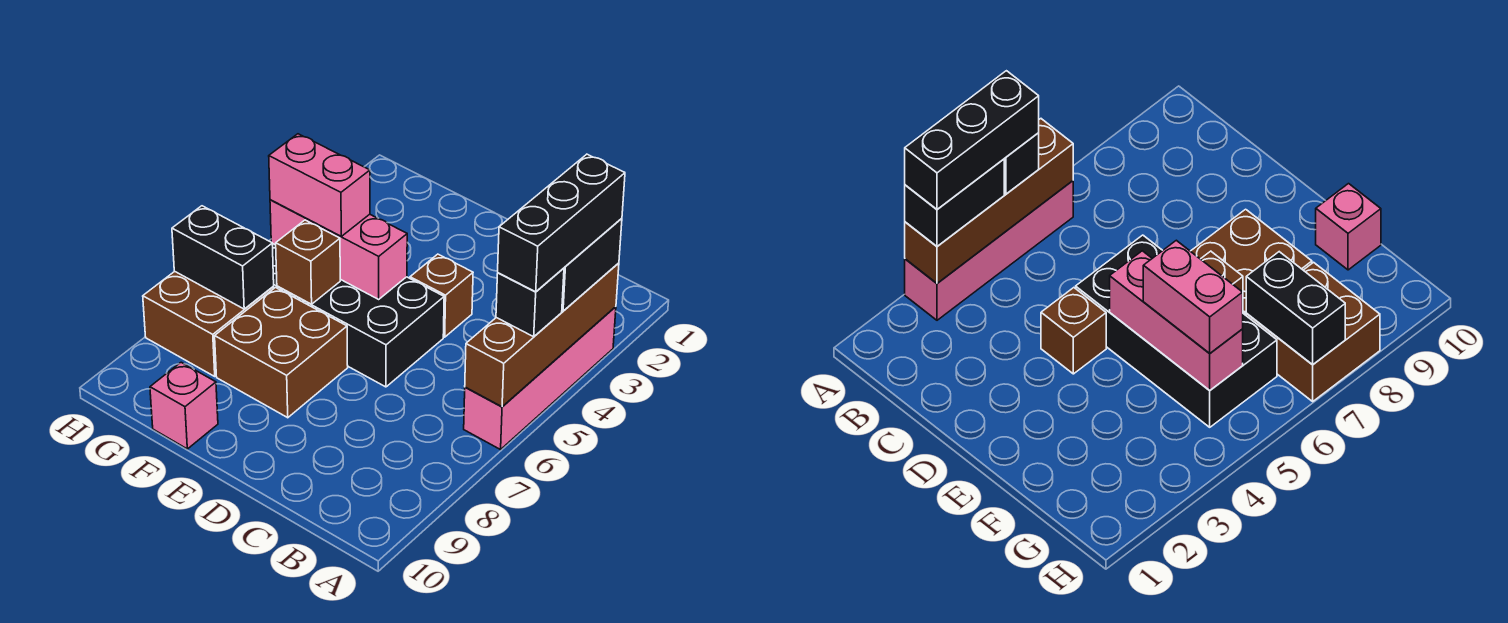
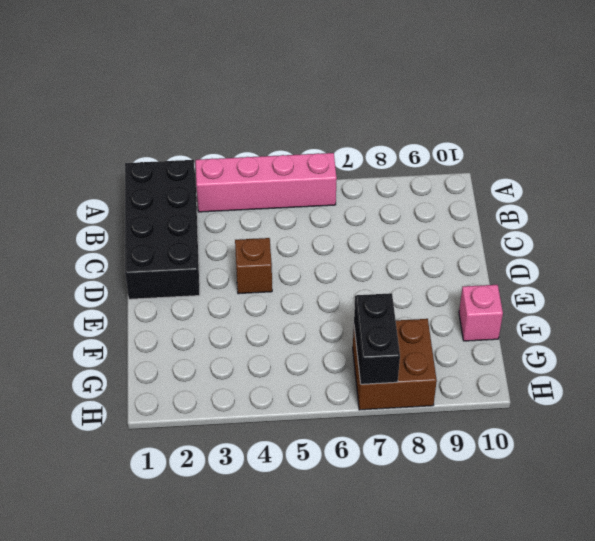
black 2x4 brick [125,160,200,299] -> black 2x4 brick moved to [272,243,444,387]
none -> brown 2x2 brick [215,288,348,418]
none -> brown 1x4 brick [465,263,619,407]
none -> pink 1x3 brick [270,200,407,299]

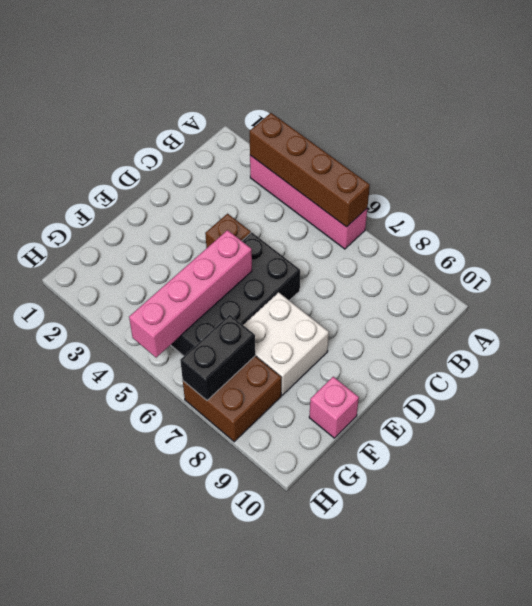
pink 1x4 brick [129,230,252,358] -> pink 1x3 brick [270,200,407,299]
white 2x2 brick [243,292,329,395] -> brown 2x2 brick [215,288,348,418]
none -> brown 1x1 brick [276,220,340,304]
none -> black 1x2 brick [562,218,622,311]
none -> black 1x1 brick [496,268,564,337]

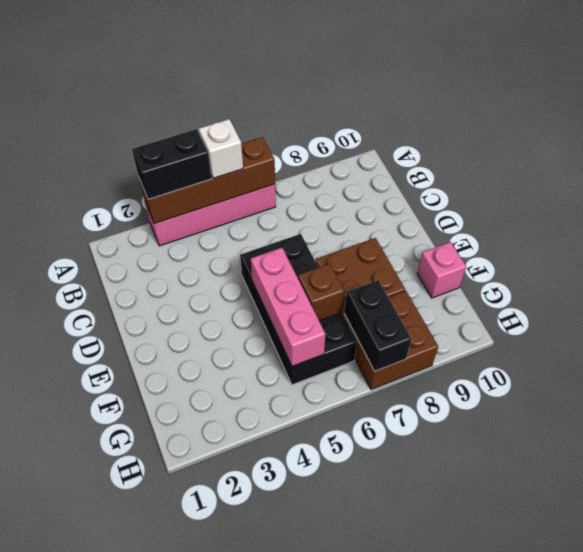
white 1x1 brick [199,119,243,178] -> black 1x1 brick [496,268,564,337]
none -> brown 1x1 brick [410,254,473,337]
none -> pink 1x2 brick [269,134,370,236]
none -> black 1x3 brick [498,154,625,292]

